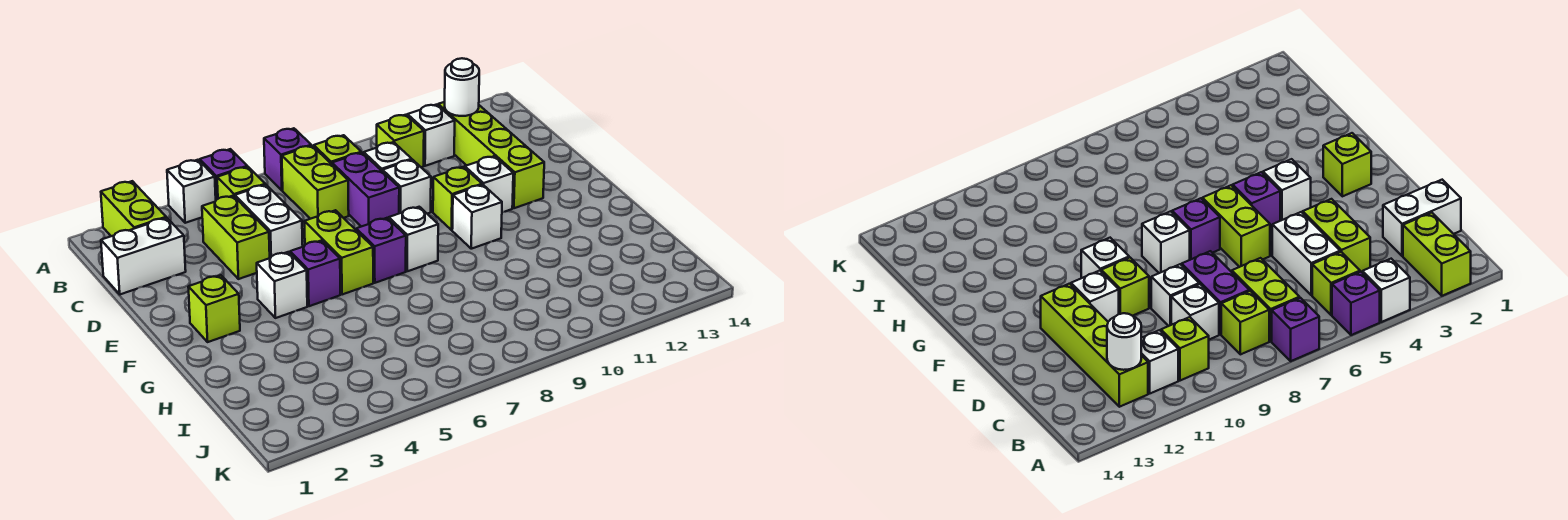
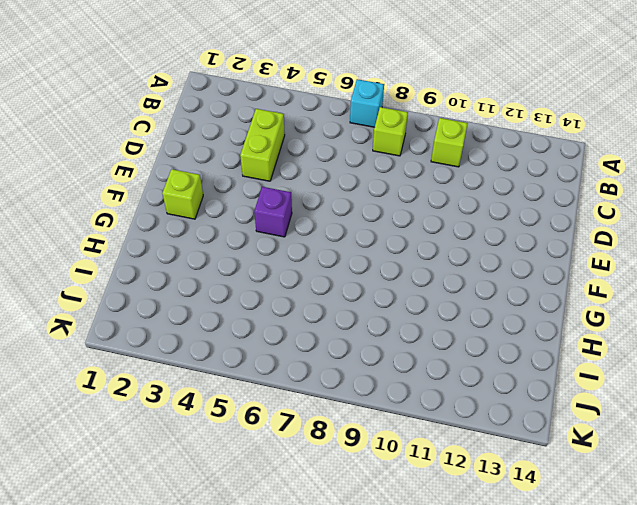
cyan 1x1 brick [350,79,384,127] -> purple 1x1 brick [264,128,311,190]
none -> lime 1x2 brick [101,181,166,236]
none -> white 1x1 brick [167,160,216,223]
none -> purple 1x1 brick [200,149,247,200]

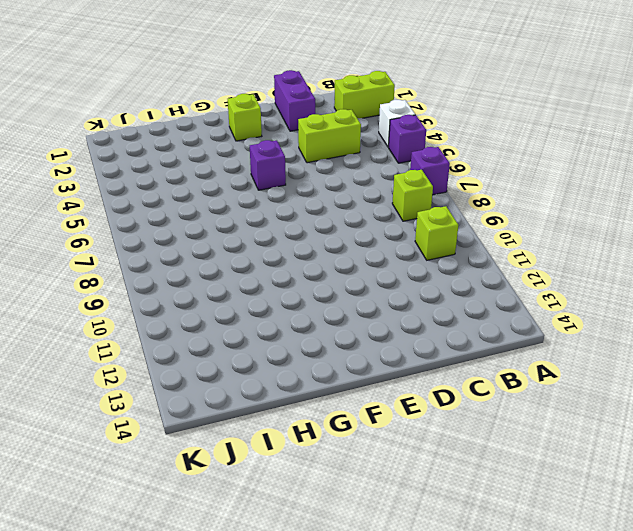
purple 1x2 brick [274,70,315,131] -> purple 1x2 brick turned to [332,153,399,227]
none -> lime 1x1 brick [217,167,265,199]
none -> lime 1x2 brick [282,146,349,219]
none -> white 1x1 brick [407,105,455,166]

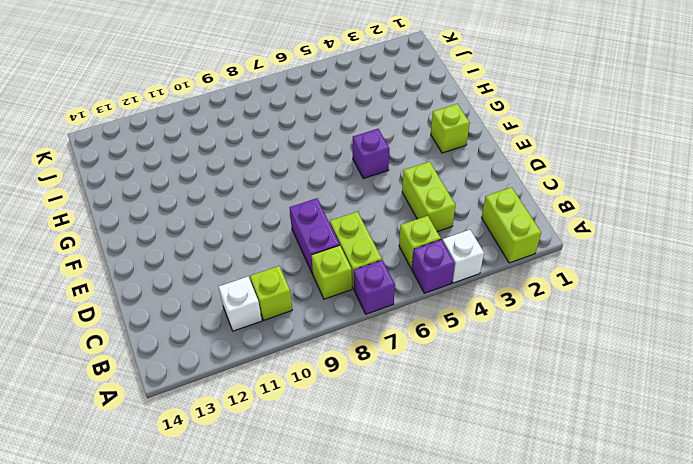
none -> lime 1x4 brick [438,102,544,208]
none -> white 1x2 brick [101,218,186,294]
none -> white 1x2 brick [235,185,303,258]

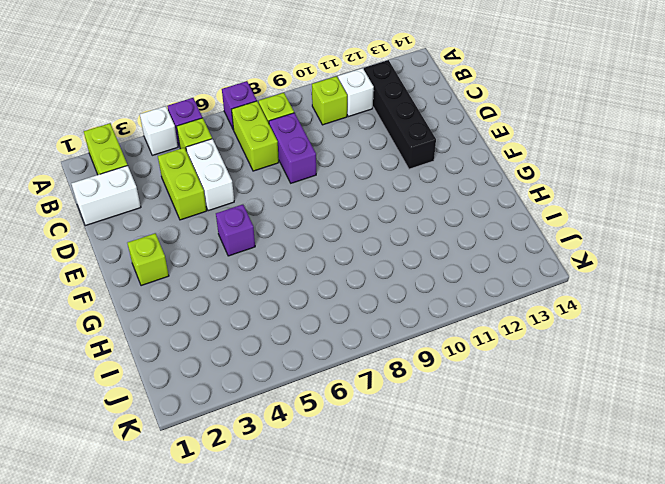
black 1x4 brick [364,60,436,169] -> lime 1x4 brick [438,102,544,208]
none -> white 1x1 brick [364,142,412,172]
none -> white 1x1 brick [383,160,431,214]
none -> lime 1x2 brick [304,210,373,295]

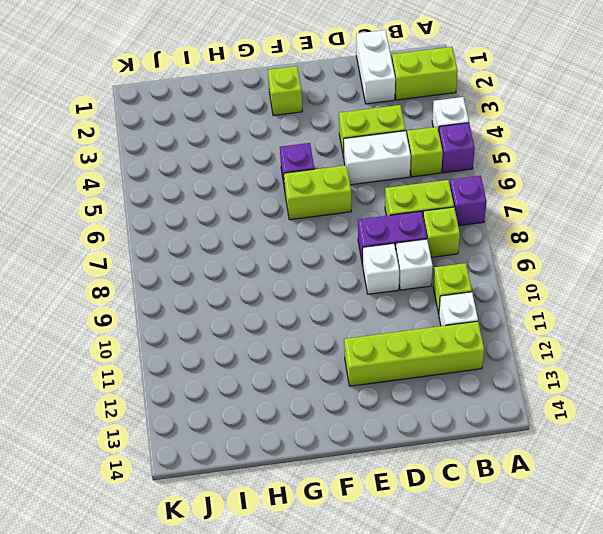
none -> lime 1x1 brick [433,167,482,230]
none -> white 1x1 brick [465,156,513,212]
none -> white 1x1 brick [257,252,307,318]

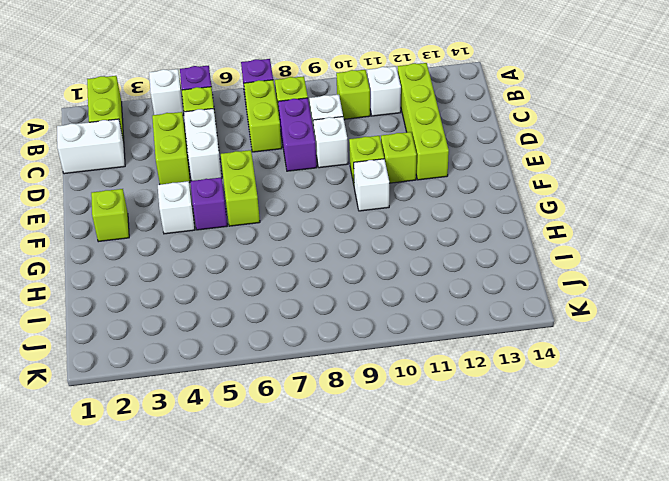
lime 1x1 brick [381,132,417,183] -> white 1x1 brick [465,156,513,212]
none -> purple 1x1 brick [356,218,406,283]
none -> white 1x1 brick [389,207,438,271]
none -> white 1x1 round brick [445,58,479,116]

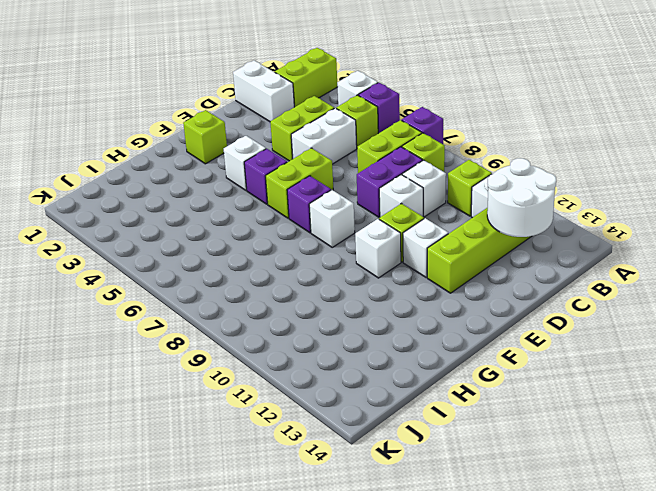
white 2x2 round brick [487,158,556,237] -> white 1x1 round brick [445,58,479,116]

